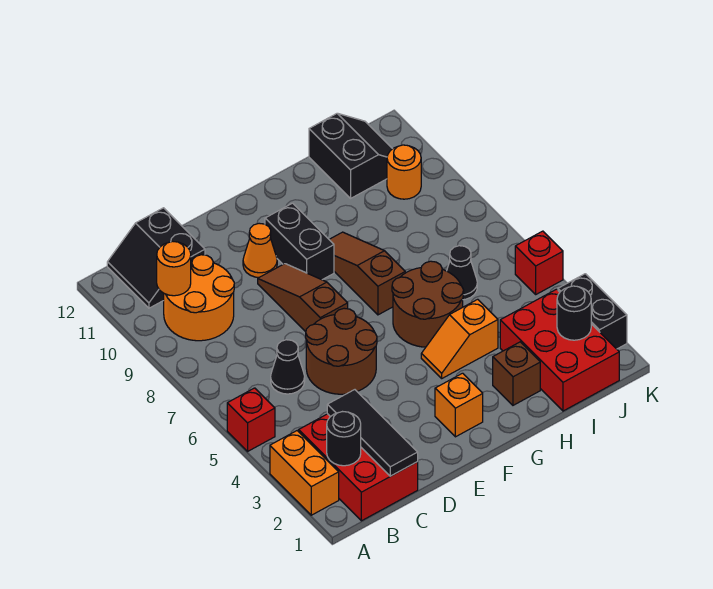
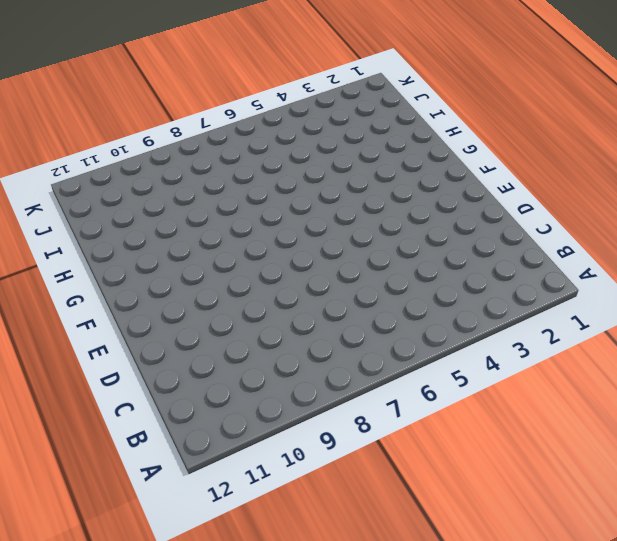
none -> orange 1x2 brick [270,431,339,515]
none -> red 1x1 brick [227,388,275,451]
none -> red 2x3 brick [299,414,418,521]

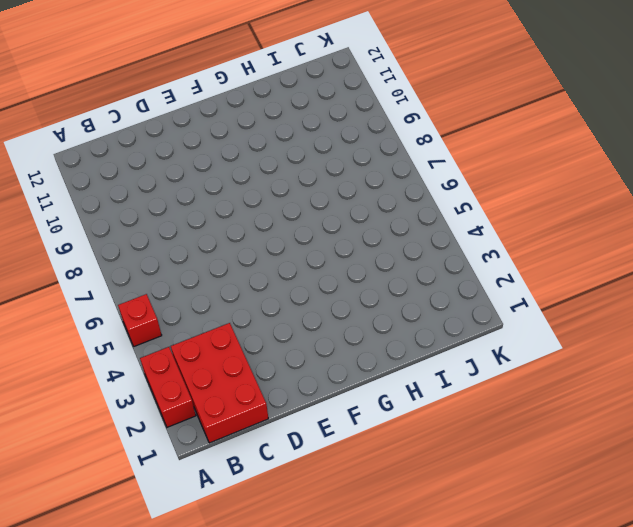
red 1x2 brick [140,347,196,427] -> orange 1x2 brick [270,431,339,515]
none -> orange 2x2 round brick [164,255,234,341]
none -> black 2x2 slope [107,208,205,308]
none -> black 1x1 cone [271,340,305,394]

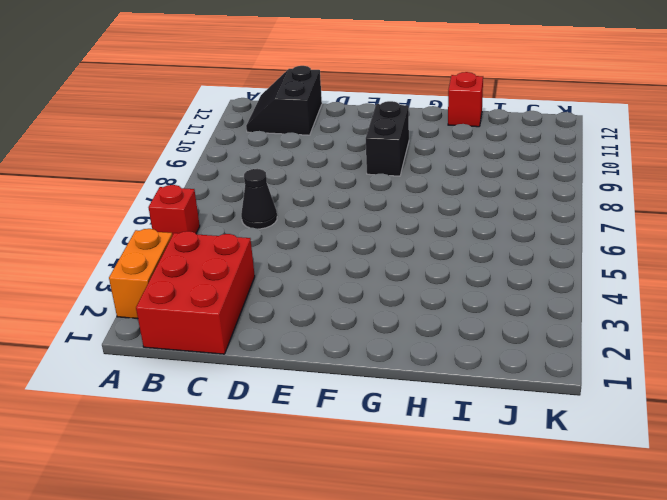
red 1x1 brick [448,72,483,127] -> red 1x1 brick moved to [515,231,563,294]
none -> orange 2x2 round brick [164,255,234,341]
none -> brown 2x2 round brick [306,308,377,394]
none -> brown 1x3 slope [258,264,348,332]

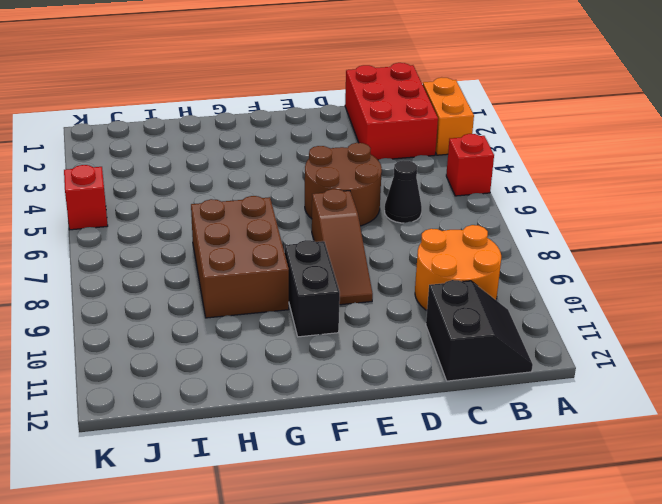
brown 2x3 brick [191,196,289,318] -> brown 1x3 slope [329,232,405,315]
none -> orange 1x1 cone [243,223,277,277]
none -> orange 1x1 brick [435,373,483,437]
none -> orange 1x2 slope [421,299,498,378]

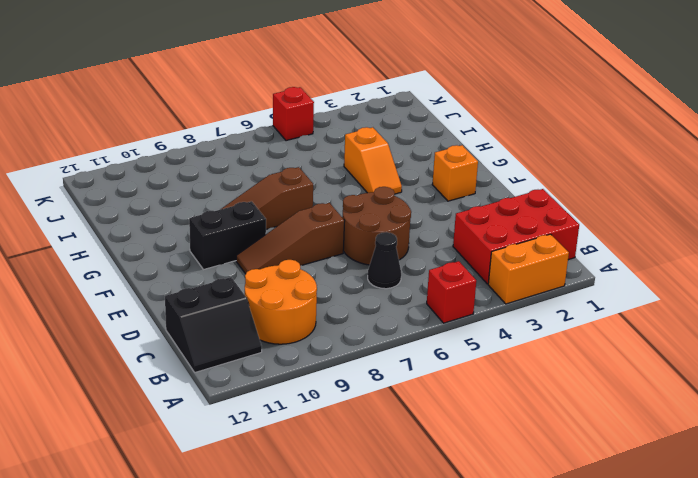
none -> orange 1x1 cone [243,223,277,277]
none -> brown 2x2 round brick [392,261,464,347]
none -> brown 1x1 brick [493,342,540,405]

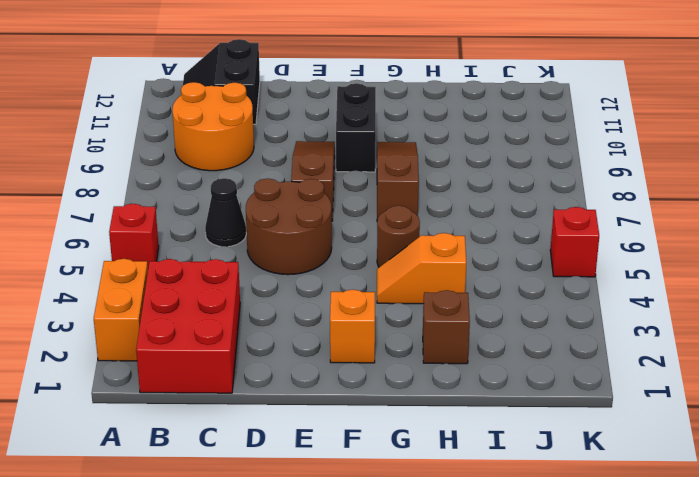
brown 1x1 round brick [377,206,420,267] -> brown 2x2 round brick [392,261,464,347]
none -> orange 1x1 cone [243,223,277,277]
none -> red 2x3 brick [500,289,619,411]
none -> black 1x1 cone [447,246,477,300]

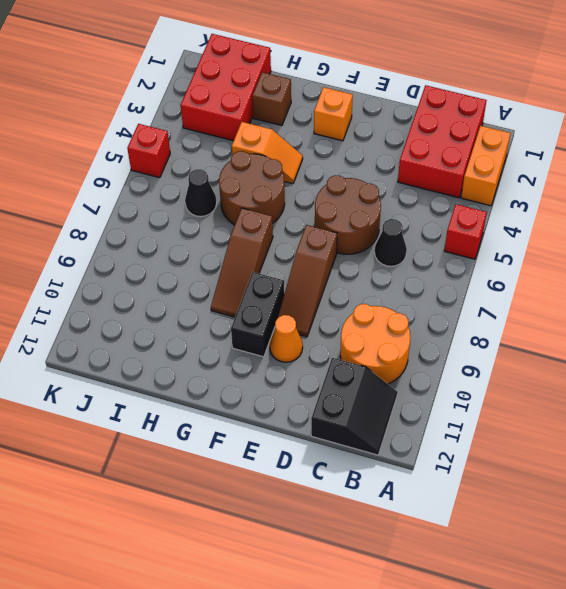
none -> black 2x2 slope [309,113,392,198]
none -> orange 1x1 round brick [387,145,421,199]
none -> black 1x2 brick [558,274,627,349]

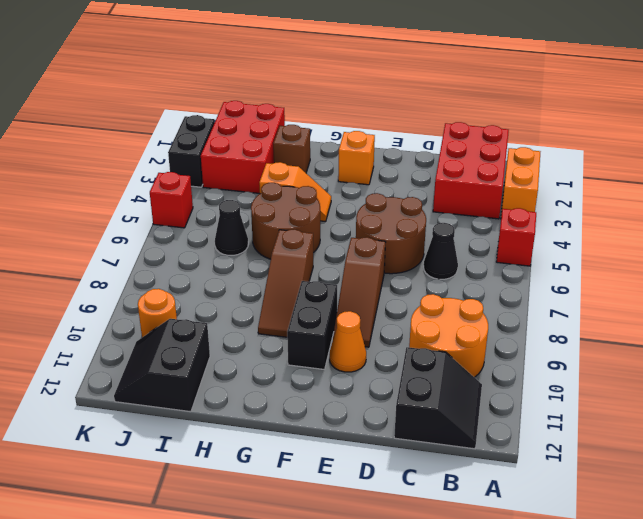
none -> black 1x1 round brick [327,412,361,466]
none -> orange 1x1 round brick [157,241,191,296]
none -> black 1x3 tile [327,390,418,476]

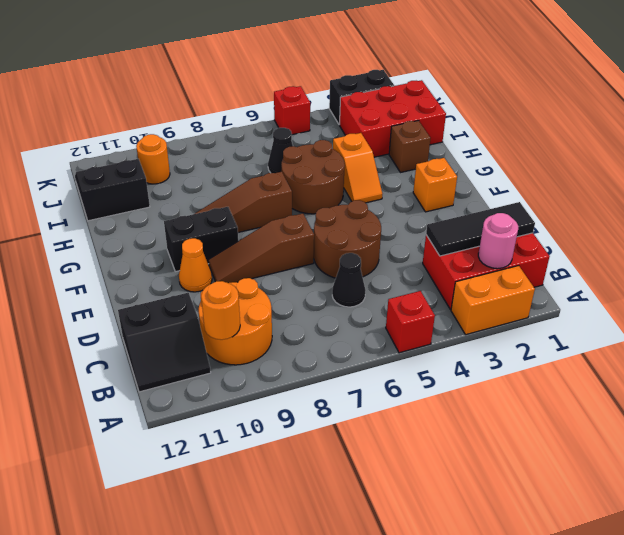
pink 1x1 round brick [478,213,518,269] -> black 1x1 round brick [327,412,361,466]
none -> black 1x1 round brick [557,286,591,340]

